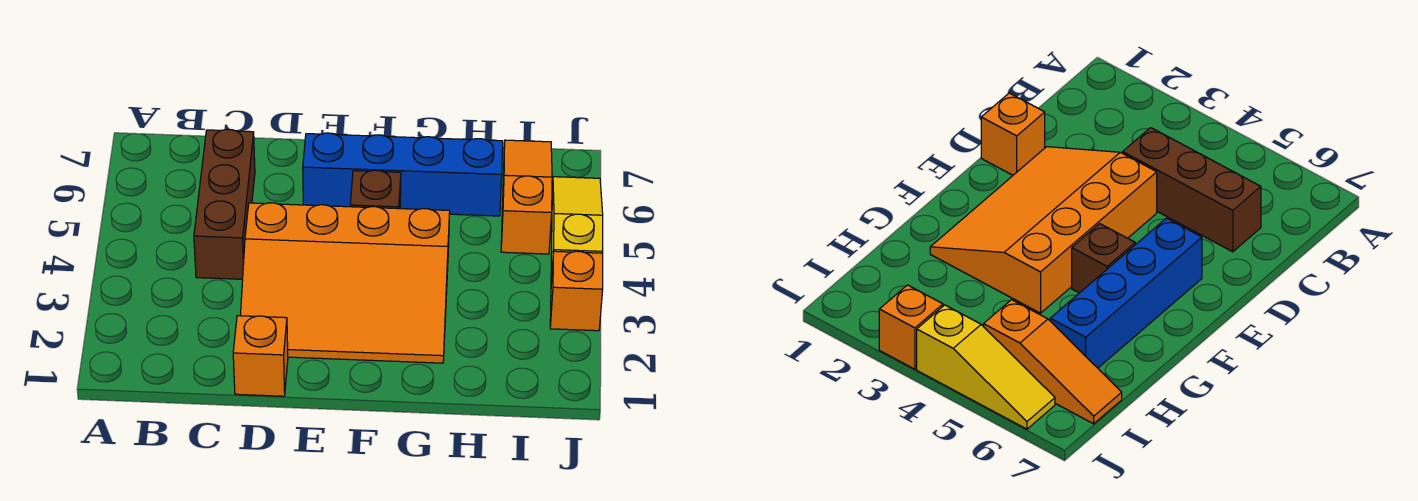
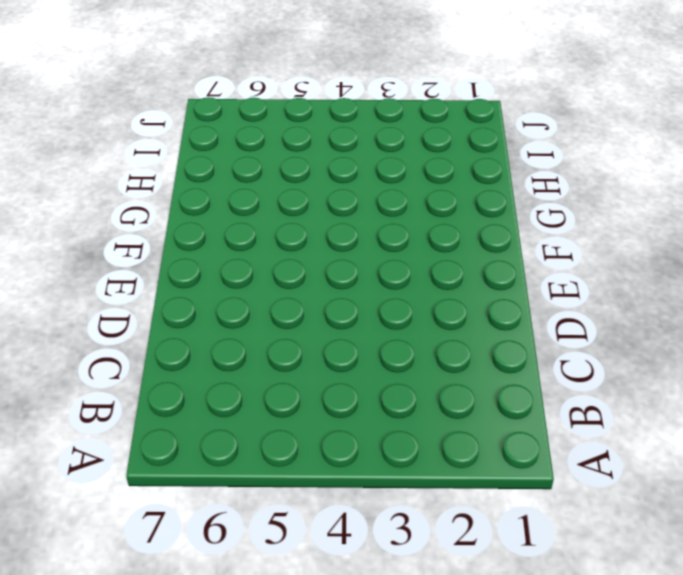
none -> brown 1x3 brick [194,129,255,279]
none -> orange 1x1 brick [233,316,288,396]

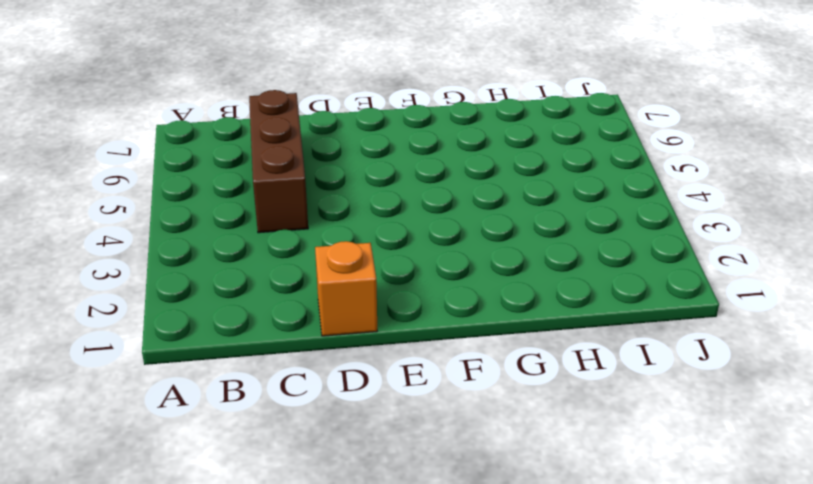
none -> orange 3x4 slope [240,203,450,363]
none -> blue 1x4 brick [303,133,503,216]

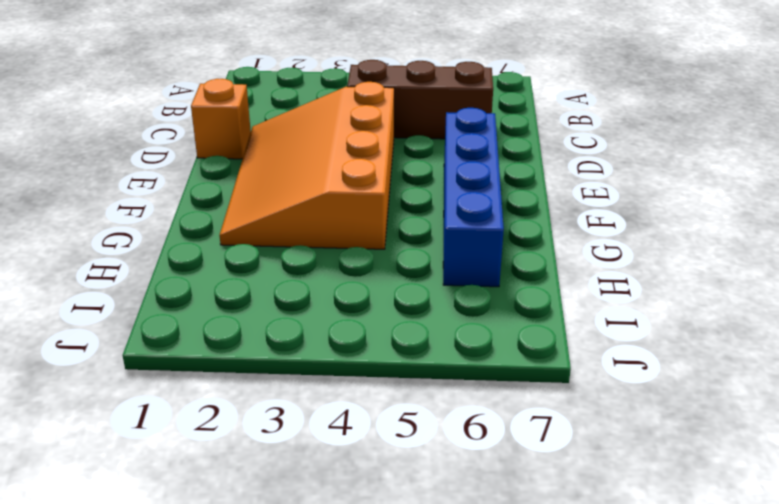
none -> brown 1x1 brick [350,170,401,209]
none -> orange 1x3 slope [501,140,552,254]

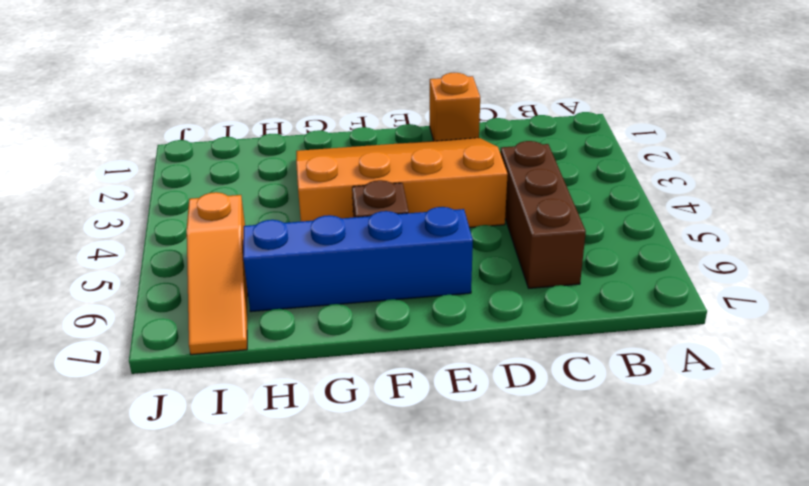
none -> orange 1x1 brick [550,251,603,331]
none -> yellow 1x3 slope [551,177,603,283]

